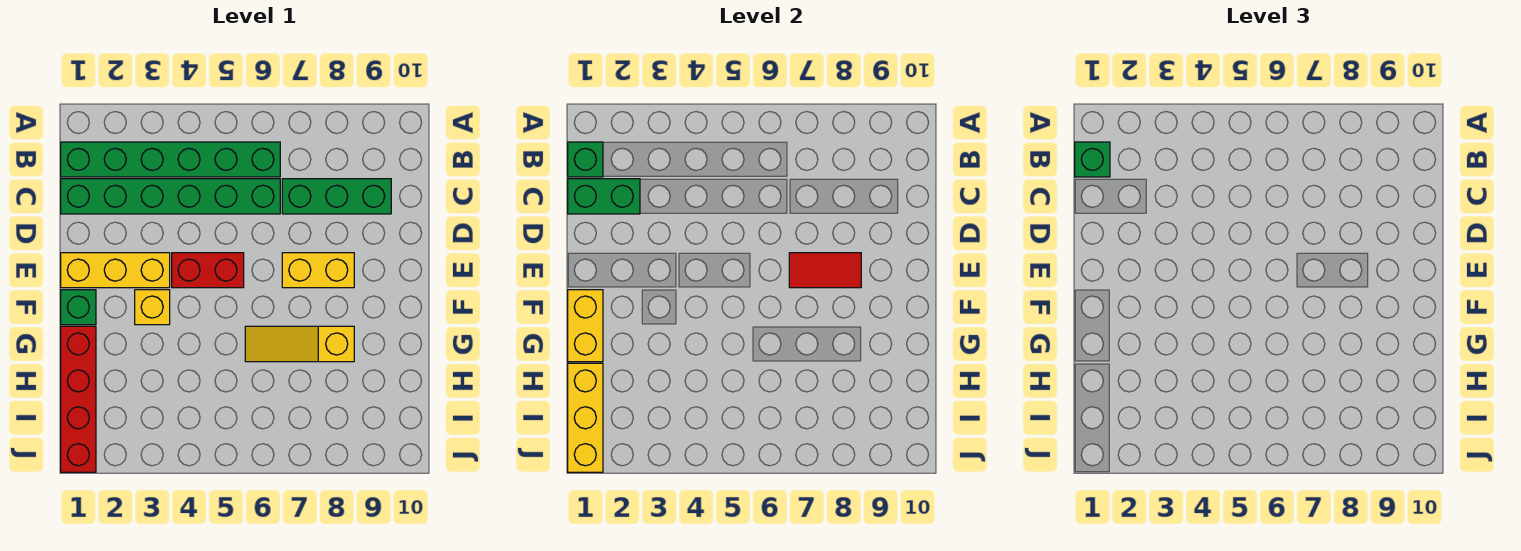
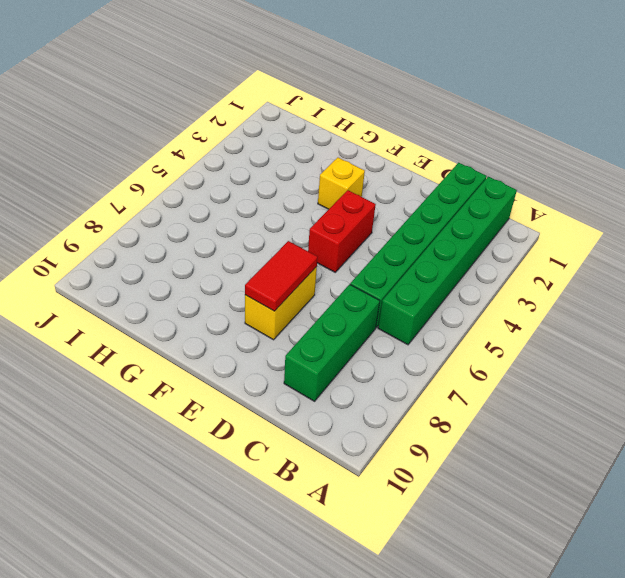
none -> yellow 1x3 brick [61,253,170,288]
none -> green 1x1 brick [61,290,96,325]
none -> red 1x4 brick [61,326,96,472]

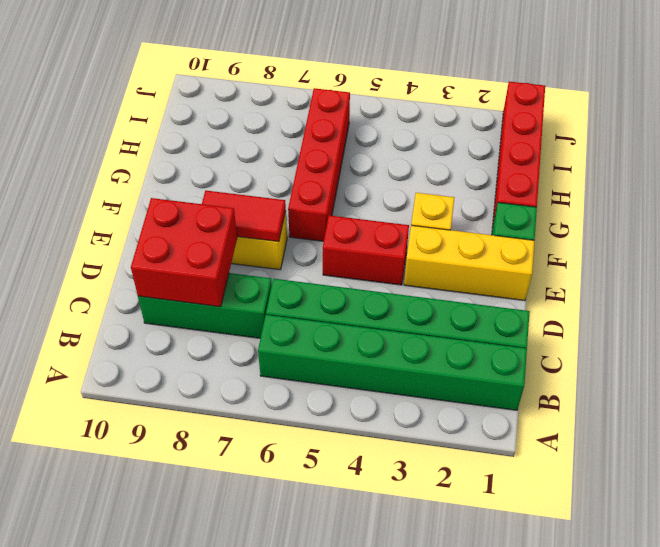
red 2x2 brick [131,198,237,307] -> none
red 1x4 brick [288,88,350,241] -> yellow 1x3 slope [245,326,354,362]
none -> green 1x1 brick [568,142,603,177]
none -> green 1x2 brick [568,179,640,214]
none -> yellow 1x2 brick [568,290,603,362]

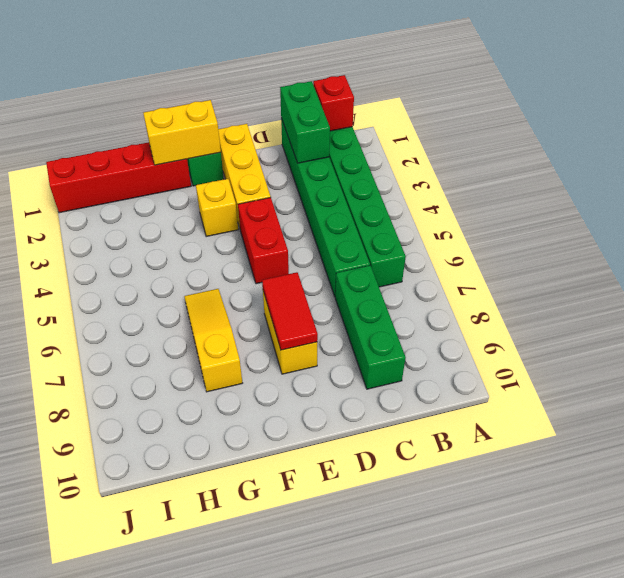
red 1x1 brick [313,75,354,131] -> green 1x1 brick [568,142,603,177]
none -> yellow 1x3 brick [568,363,603,472]
none -> green 1x1 brick [1075,142,1110,177]

